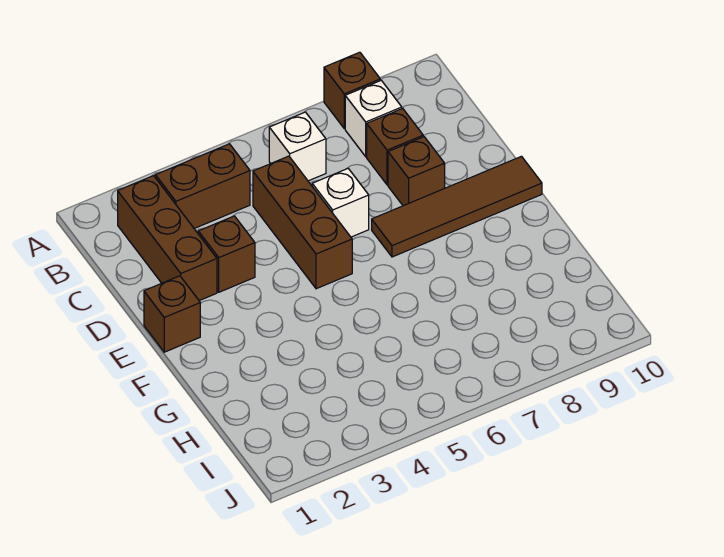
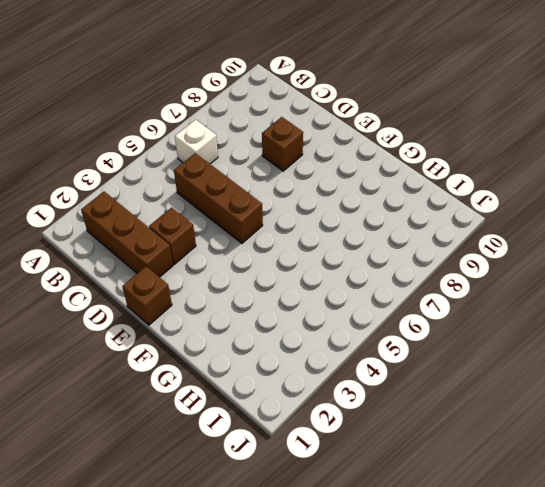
none -> brown 1x1 brick [324,52,380,129]
none -> brown 1x2 brick [155,144,250,229]
none -> white 1x1 brick [345,80,402,157]

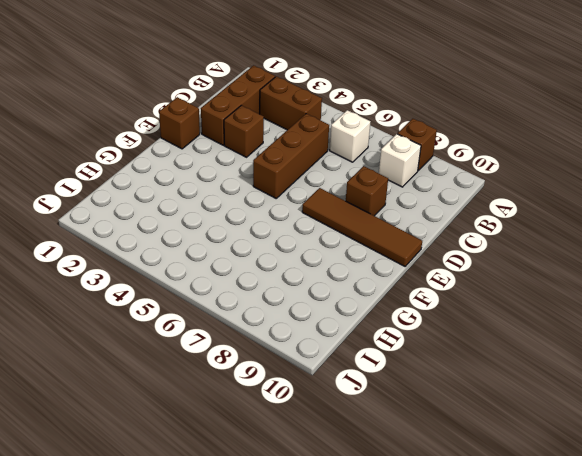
none -> brown 1x1 brick [367,109,423,185]
none -> white 1x1 brick [312,169,369,237]

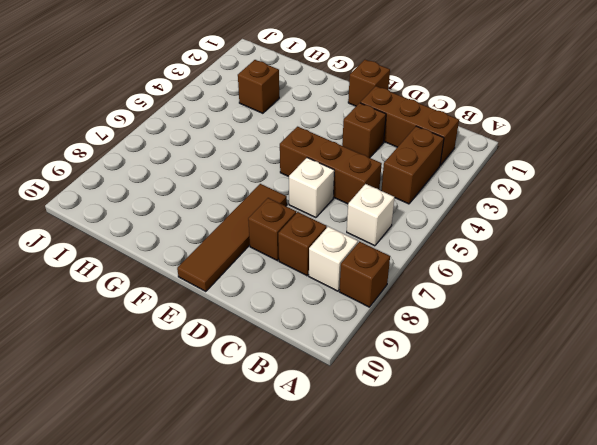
brown 1x1 brick [238,60,279,113] -> none

